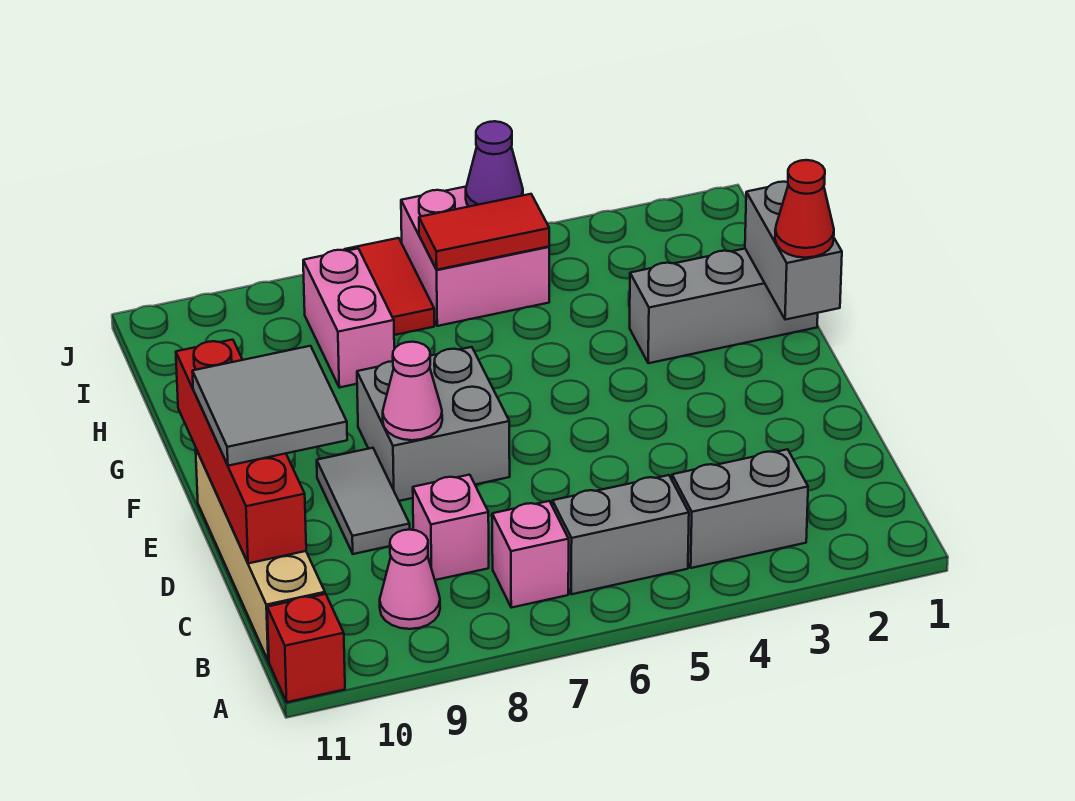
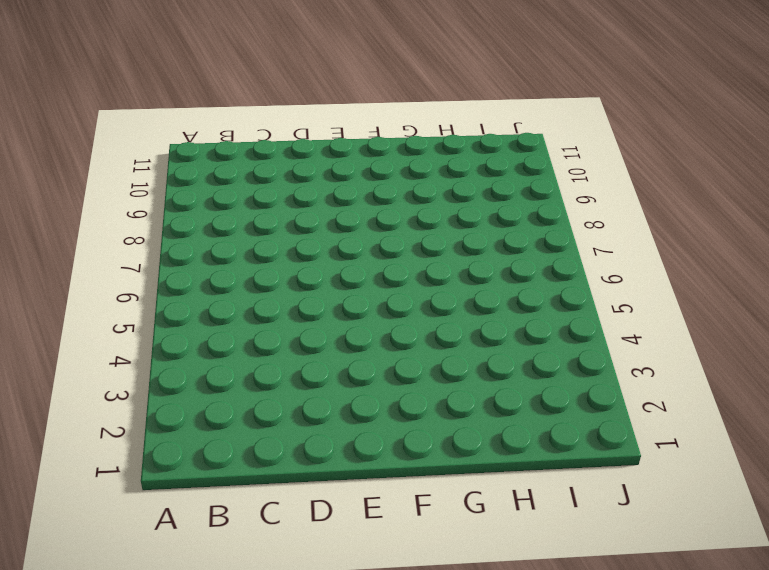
none -> red 1x1 brick [267,594,345,702]
none -> grey 1x2 brick [672,449,808,568]
none -> grey 1x2 brick [552,475,689,594]

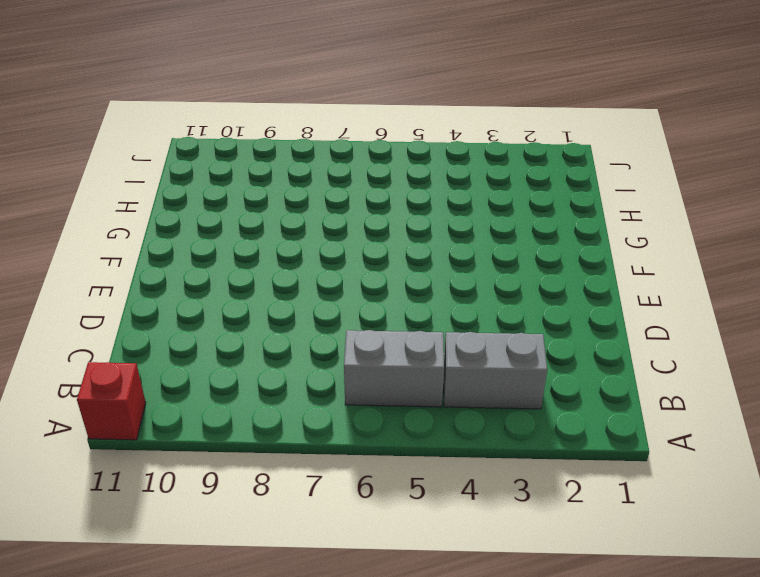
none -> pink 1x1 brick [492,501,569,608]
none -> pink 1x1 cone [380,530,440,629]
none -> tan 1x4 brick [196,449,325,661]

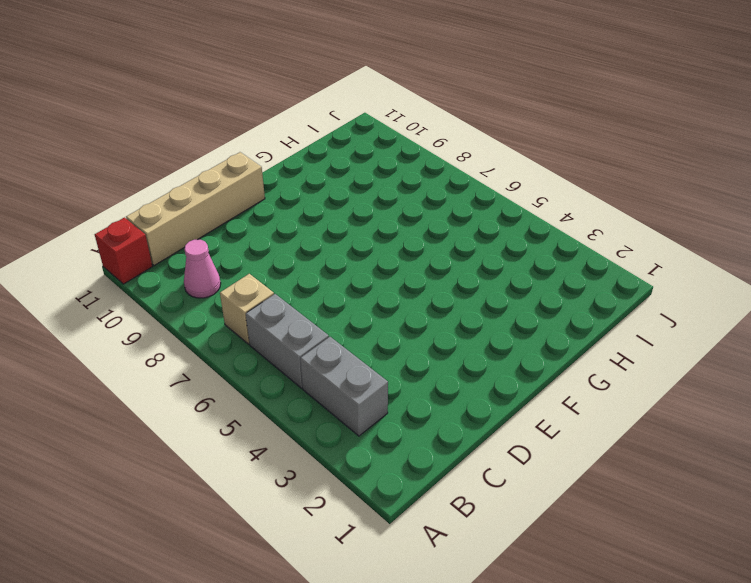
tan 1x1 brick [220,274,274,344] -> pink 1x1 brick [492,501,569,608]
none -> pink 1x1 brick [413,475,489,580]
none -> grey 1x2 tile [317,448,410,554]
none -> grey 2x2 brick [357,347,510,501]

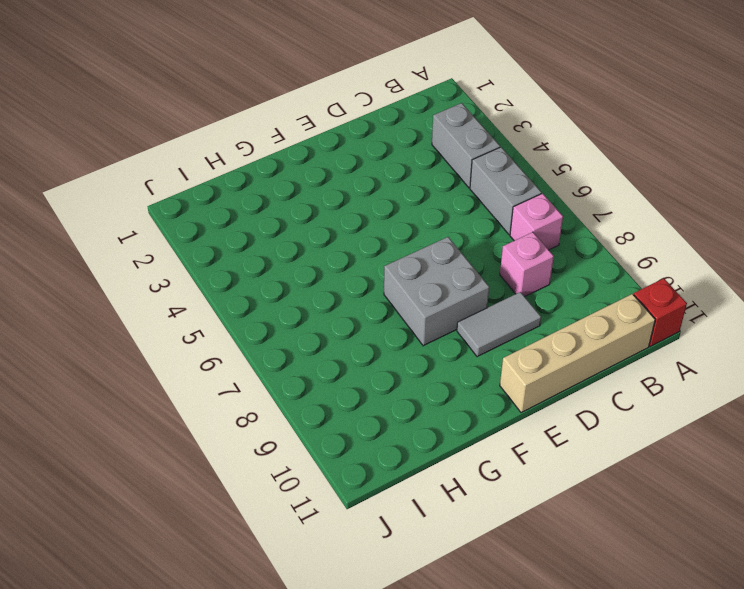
none -> pink 1x1 cone [380,530,440,629]
none -> grey 1x3 brick [630,249,818,363]
none -> pink 1x2 brick [303,249,394,387]

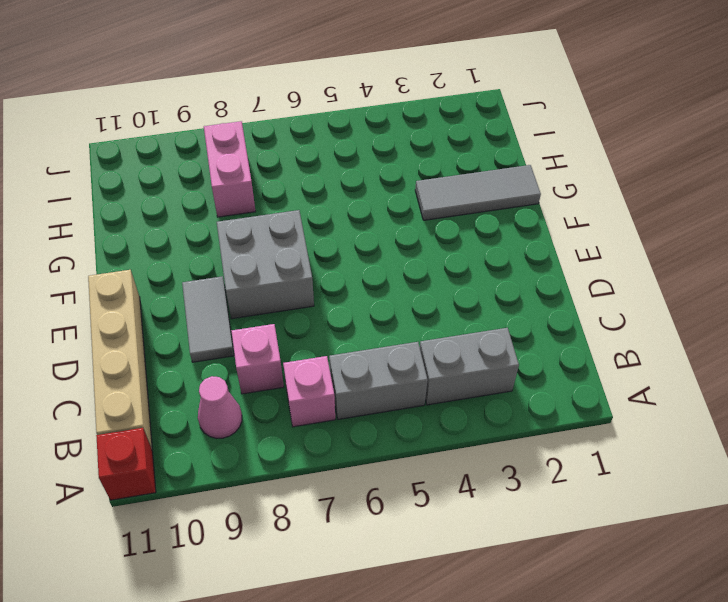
grey 1x3 tile [415,165,541,220] -> grey 1x3 brick [630,249,818,363]
none -> pink 2x2 brick [401,187,549,326]
none -> red 1x2 tile [344,238,434,335]
none -> red 1x4 brick [176,340,306,563]

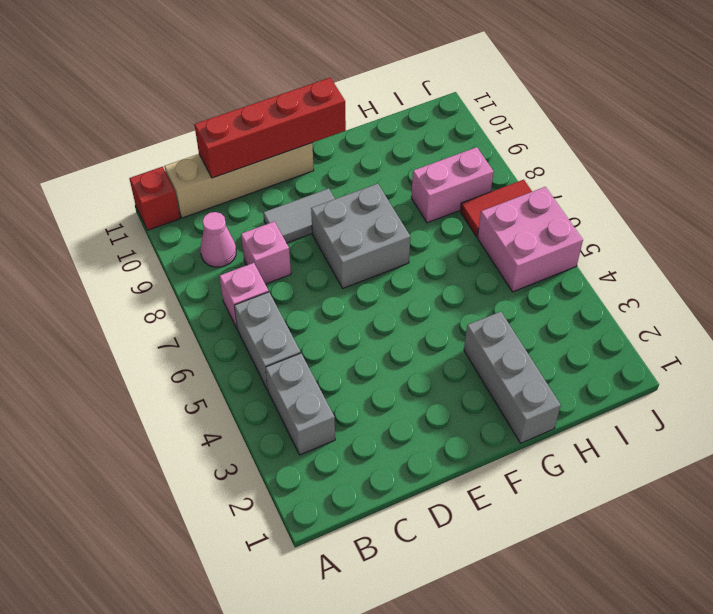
none -> pink 1x1 cone [383,342,442,440]
none -> grey 1x2 brick [745,182,842,320]
none -> red 1x2 tile [419,194,549,270]

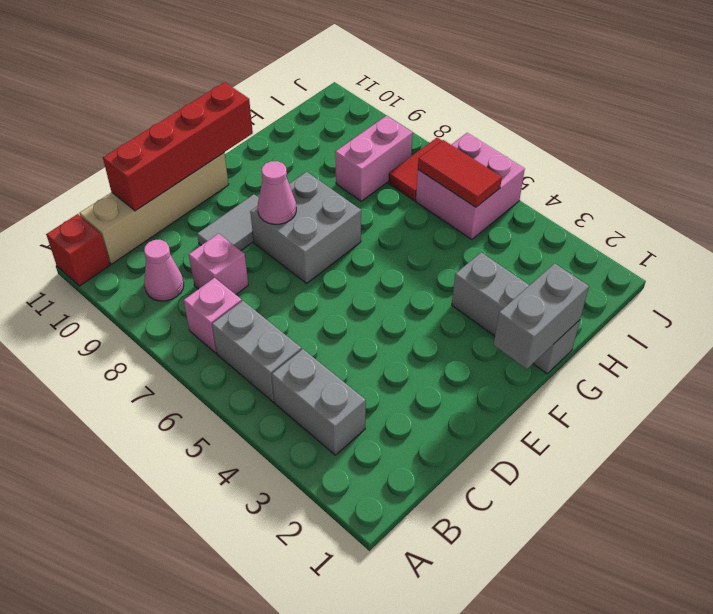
none -> purple 1x1 cone [466,121,523,206]
none -> grey 2x2 tile [192,346,347,466]
none -> red 1x1 cone [775,160,834,258]

